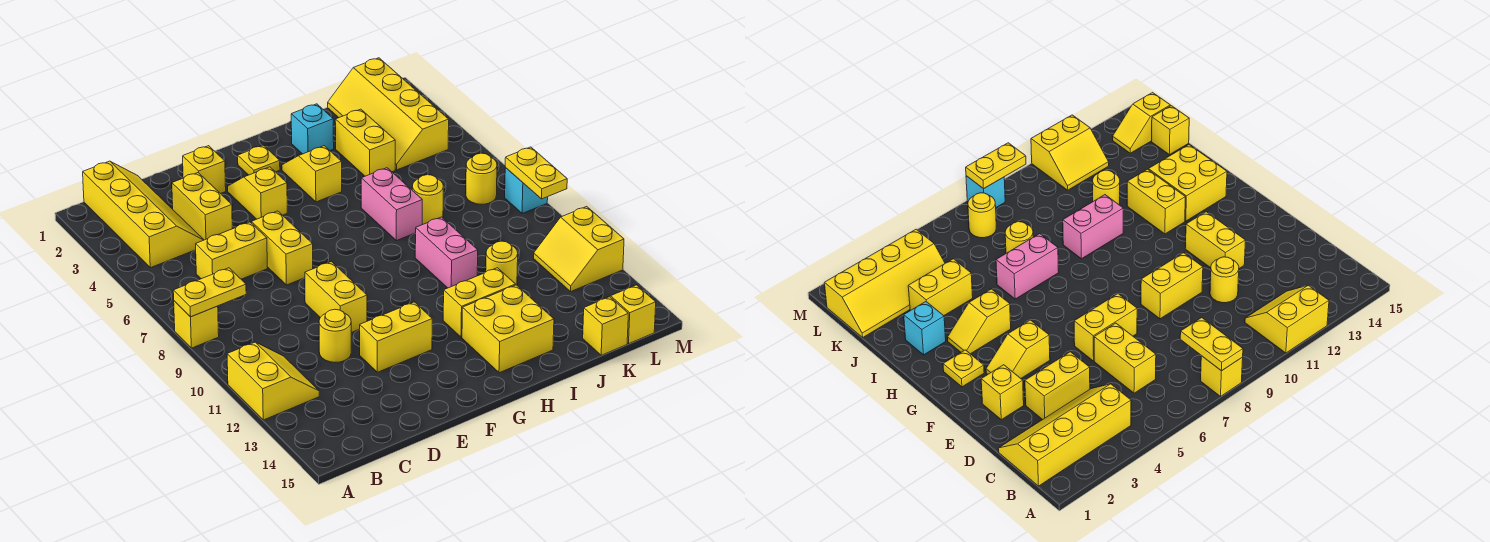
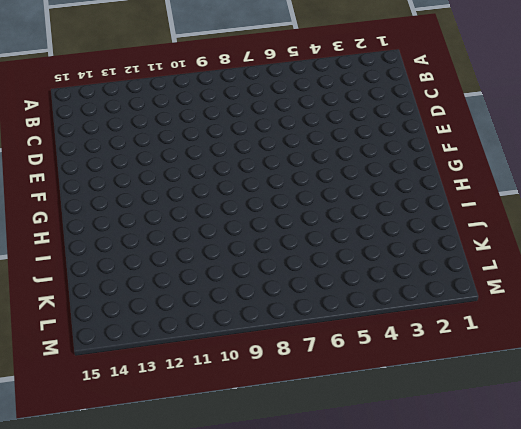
none -> yellow 1x1 brick [174,301,219,348]
none -> yellow 2x2 slope [227,342,319,420]
none -> yellow 2x4 slope [83,161,204,268]

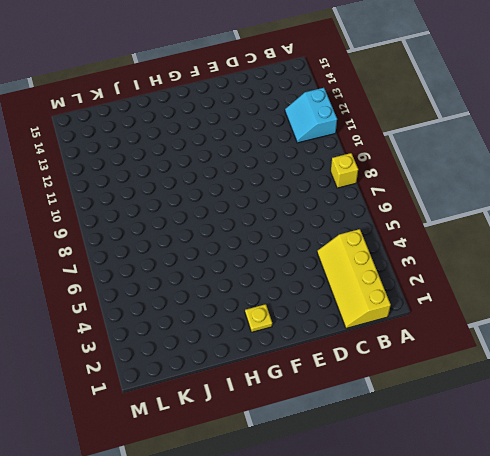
cyan 2x2 slope [285,88,337,143] -> yellow 2x2 slope [227,342,319,420]
none -> yellow 1x2 brick [196,222,267,279]
none -> yellow 1x2 brick [172,173,232,240]
none -> yellow 1x1 round brick [319,309,351,363]

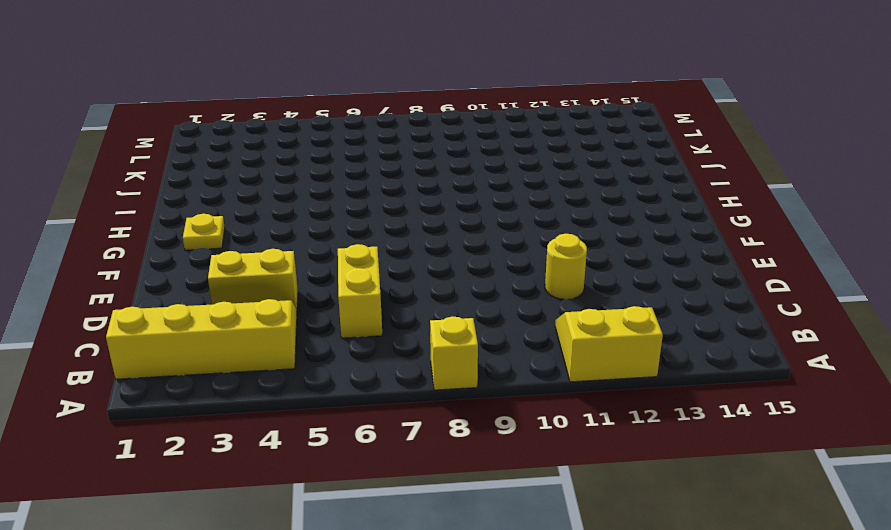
none -> yellow 1x1 brick [183,146,226,194]
none -> yellow 1x2 brick [251,211,313,285]
none -> yellow 1x2 brick [305,262,367,333]

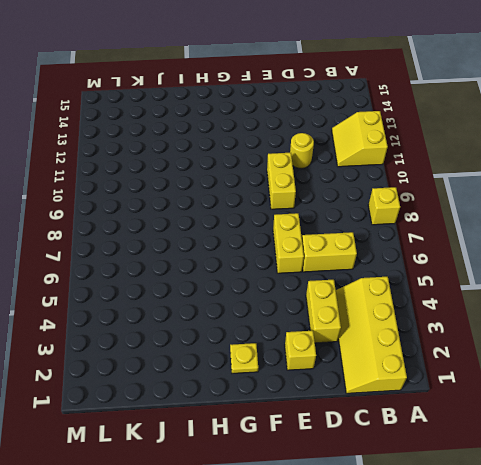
none -> yellow 1x2 brick [360,302,432,372]
none -> yellow 1x2 slope [228,167,287,219]
none -> yellow 1x2 slope [282,146,342,202]

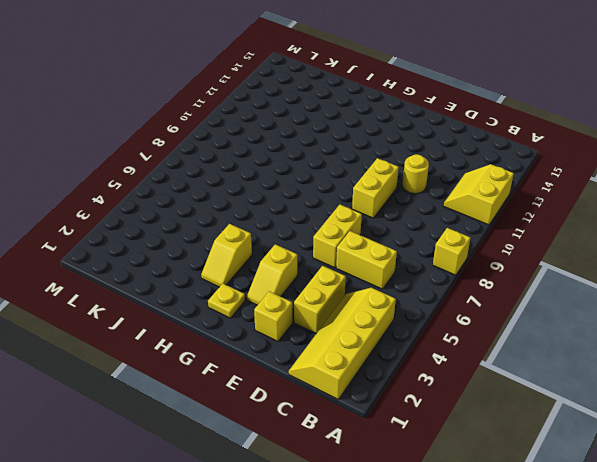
none -> yellow 1x2 brick [360,302,432,372]
none -> yellow 1x2 brick [443,268,516,337]
none -> yellow 2x2 brick [462,285,554,373]

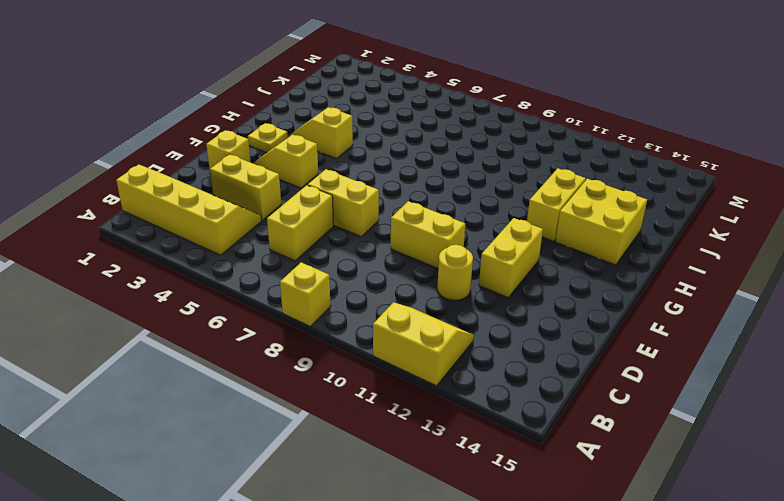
none -> cyan 1x1 brick [291,104,334,154]
none -> pink 1x2 brick [361,168,422,241]
none -> pink 1x2 brick [415,217,478,288]

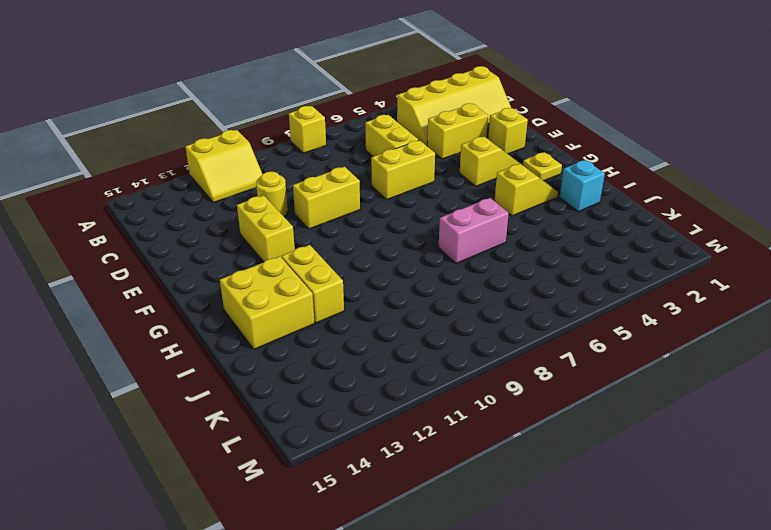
none -> pink 1x2 brick [415,217,478,288]
none -> yellow 1x2 brick [335,109,395,176]
none -> yellow 1x1 round brick [412,175,443,225]

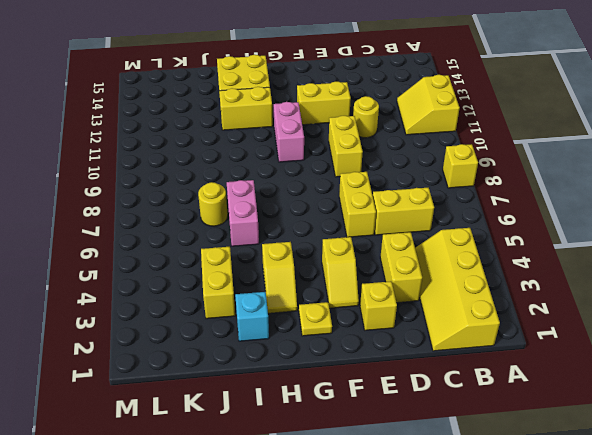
pink 1x2 brick [274,102,304,162] -> pink 1x2 brick moved to [415,217,478,288]
none -> yellow 1x1 round brick [486,241,518,285]
none -> yellow 2x4 slope [328,58,449,170]
none -> yellow 1x1 brick [583,297,628,355]

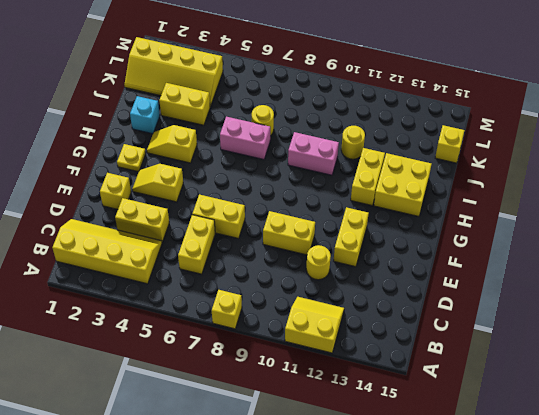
none -> yellow 1x1 round brick [466,153,497,204]
none -> yellow 2x2 slope [534,207,624,292]
none -> yellow 1x2 slope [592,285,656,344]

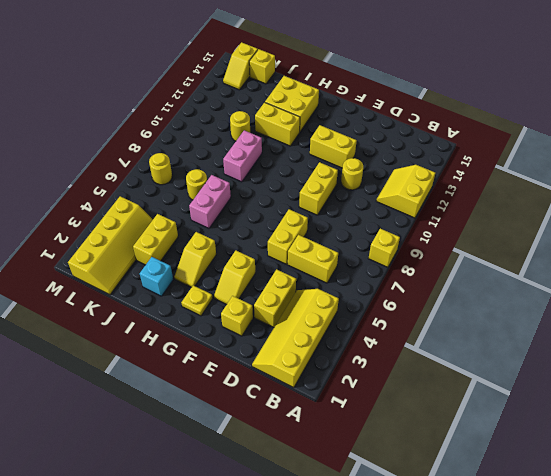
none -> yellow 2x2 slope [534,207,624,292]
none -> cyan 1x1 brick [505,168,548,214]
none -> yellow 1x2 plate [173,268,246,317]

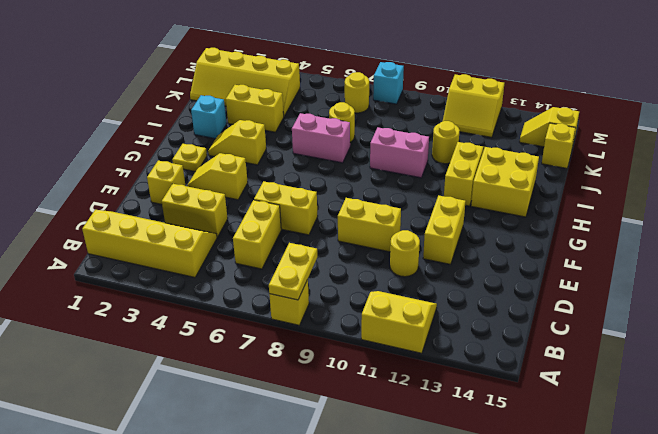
none -> yellow 1x2 plate [505,147,567,199]

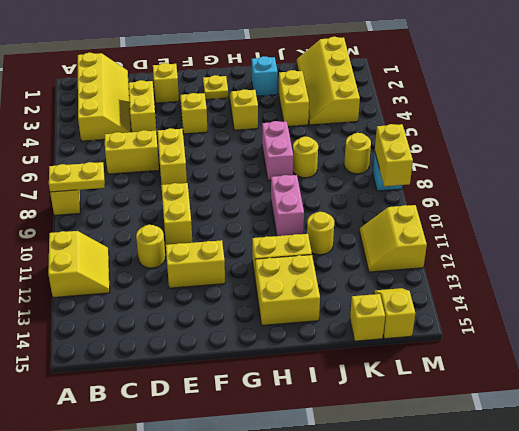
yellow 1x2 brick [375,124,413,186] -> yellow 1x2 plate [505,147,567,199]

